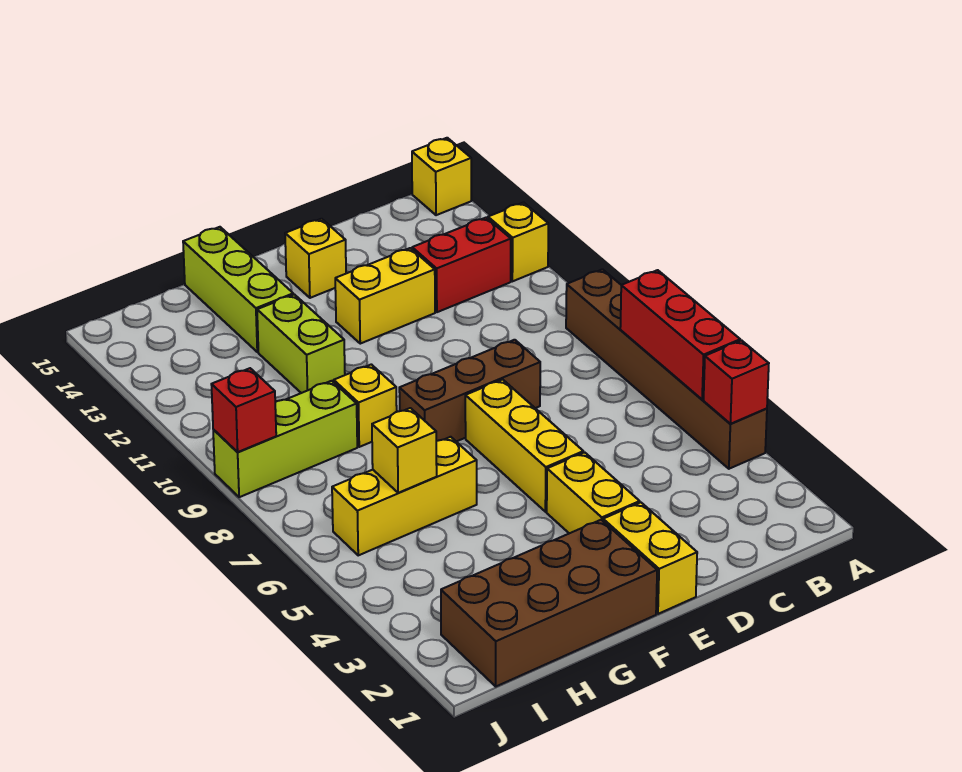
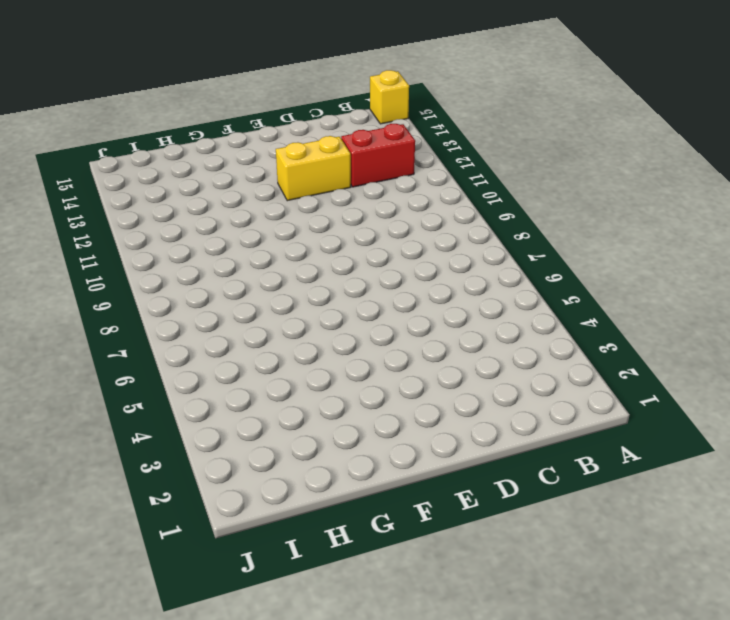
none -> brown 1x6 brick [566,269,767,469]
none -> yellow 1x1 brick [488,202,548,281]
none -> brown 1x3 brick [399,340,540,442]

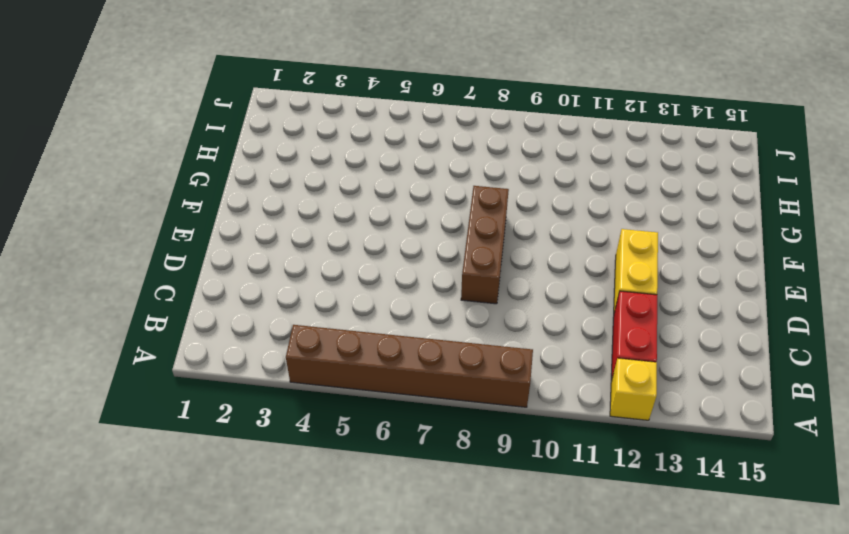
none -> yellow 1x1 brick [412,138,471,215]
none -> yellow 1x2 brick [603,502,697,614]
none -> yellow 1x2 brick [547,452,640,533]

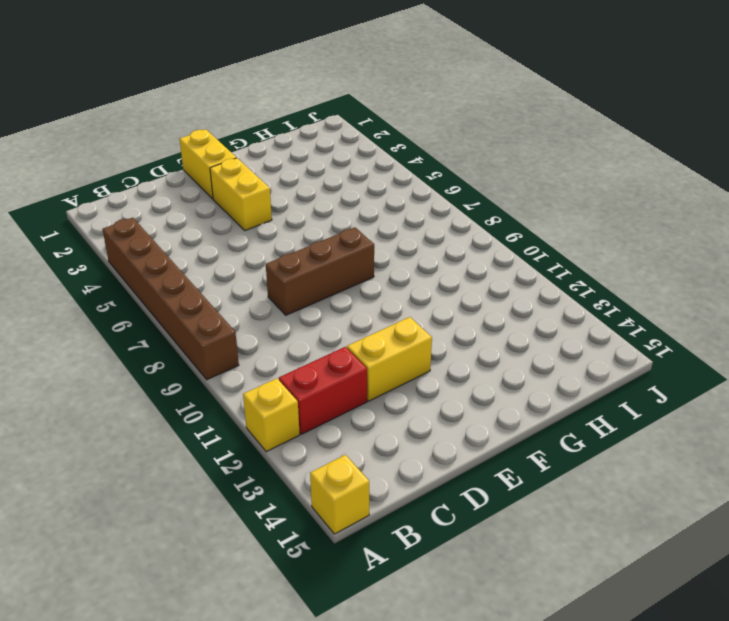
none -> yellow 1x3 brick [465,379,583,512]
none -> yellow 1x1 brick [285,219,346,298]
none -> brown 2x4 brick [441,520,657,686]

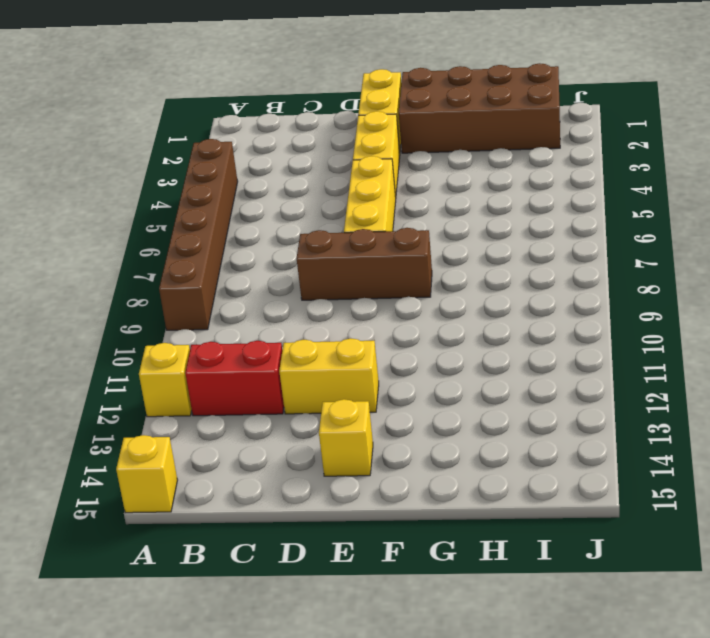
none -> yellow 1x3 brick [332,437,477,555]
none -> yellow 1x1 brick [334,364,397,447]
none -> lime 1x2 brick [257,294,345,393]

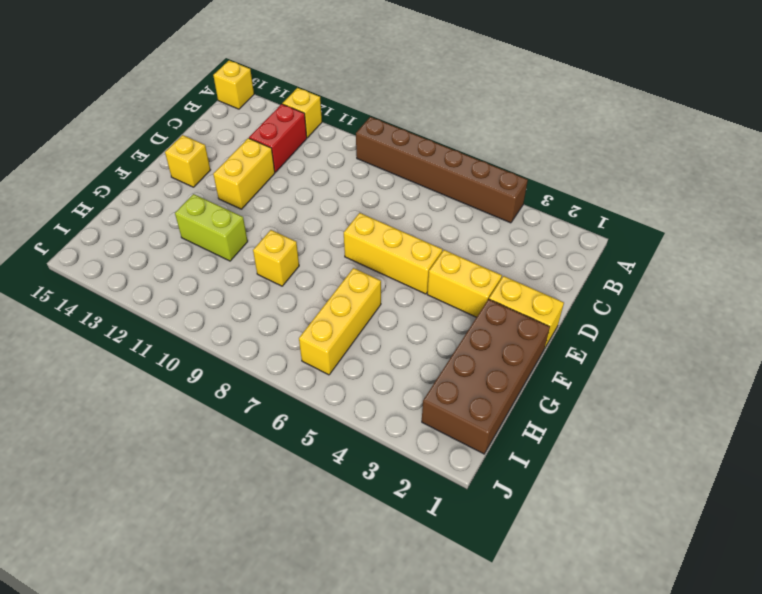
none -> brown 1x3 brick [399,340,540,442]
none -> lime 1x3 brick [183,227,293,352]
none -> lime 1x3 brick [213,381,357,497]

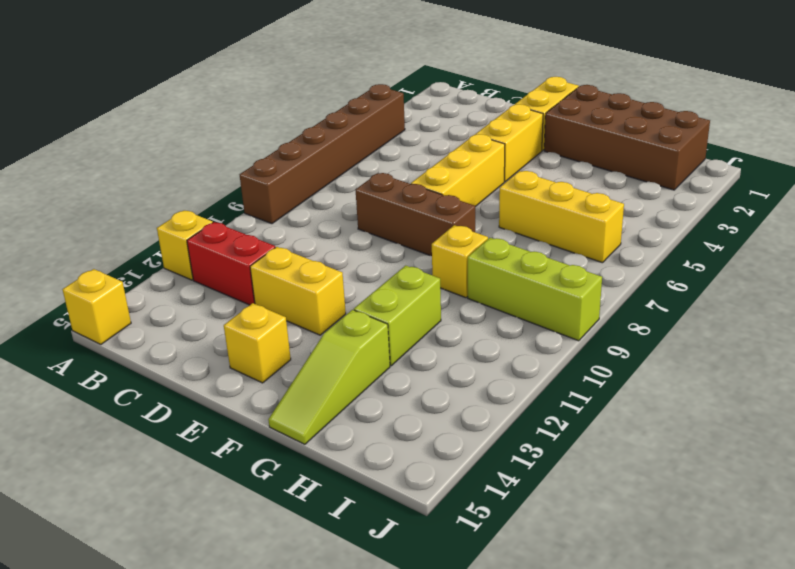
lime 1x3 slope [268,310,390,444] -> lime 1x3 brick [183,227,293,352]
none -> red 1x1 brick [704,340,769,424]
none -> red 1x3 brick [620,270,740,400]
none -> yellow 1x1 brick [372,408,437,493]

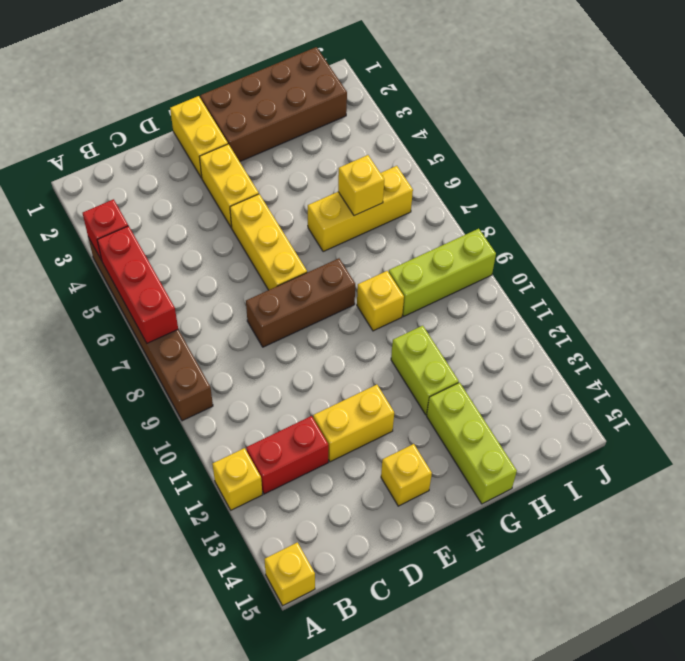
none -> red 1x1 brick [211,368,276,452]

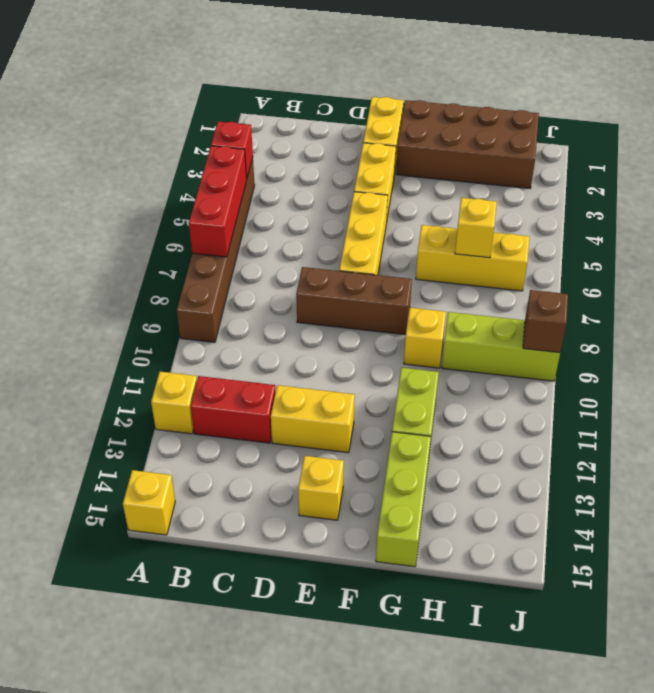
brown 1x1 brick [523,290,568,353] -> red 1x1 brick [211,368,276,452]

